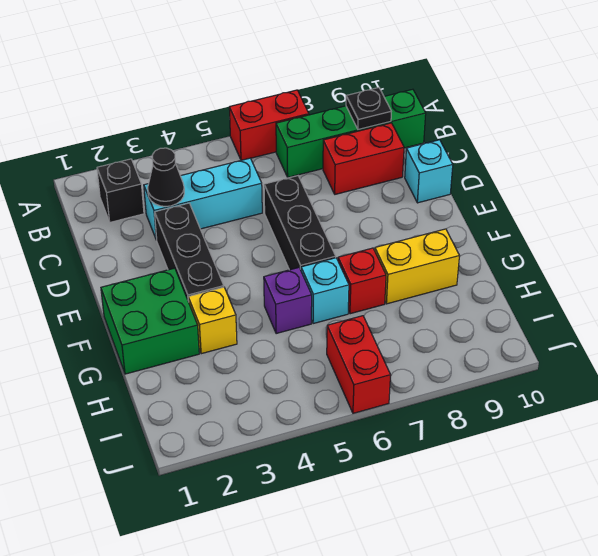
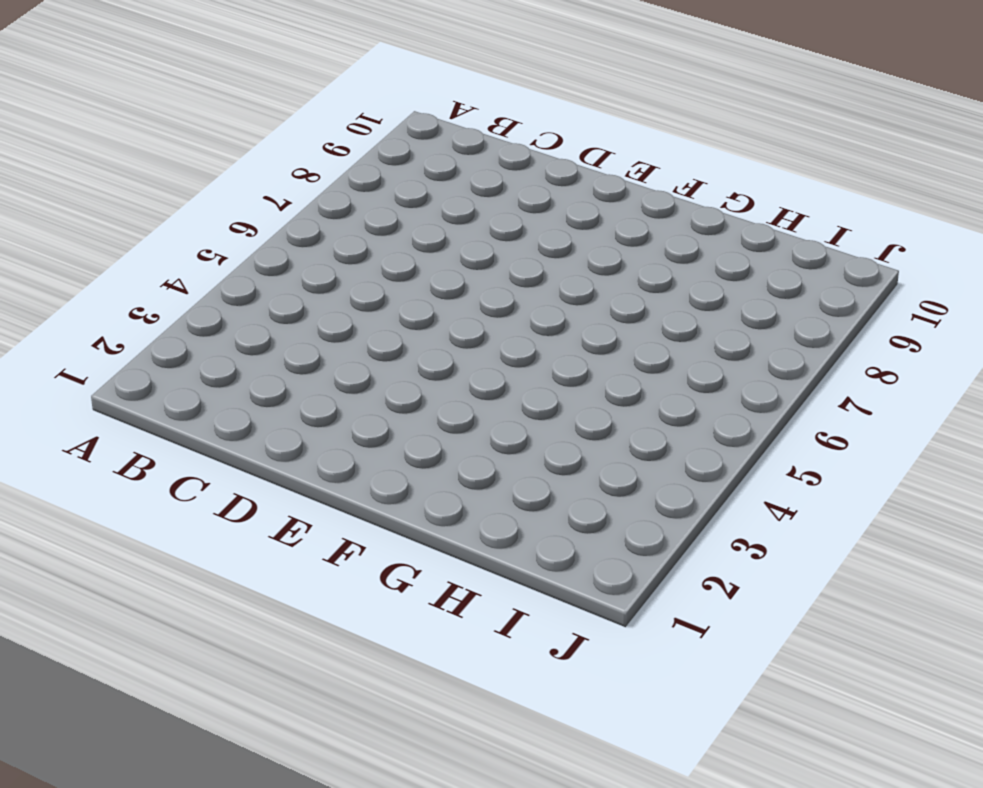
none -> red 1x2 brick [229,90,309,160]
none -> black 1x1 brick [97,159,144,222]
none -> green 1x4 brick [276,89,426,177]

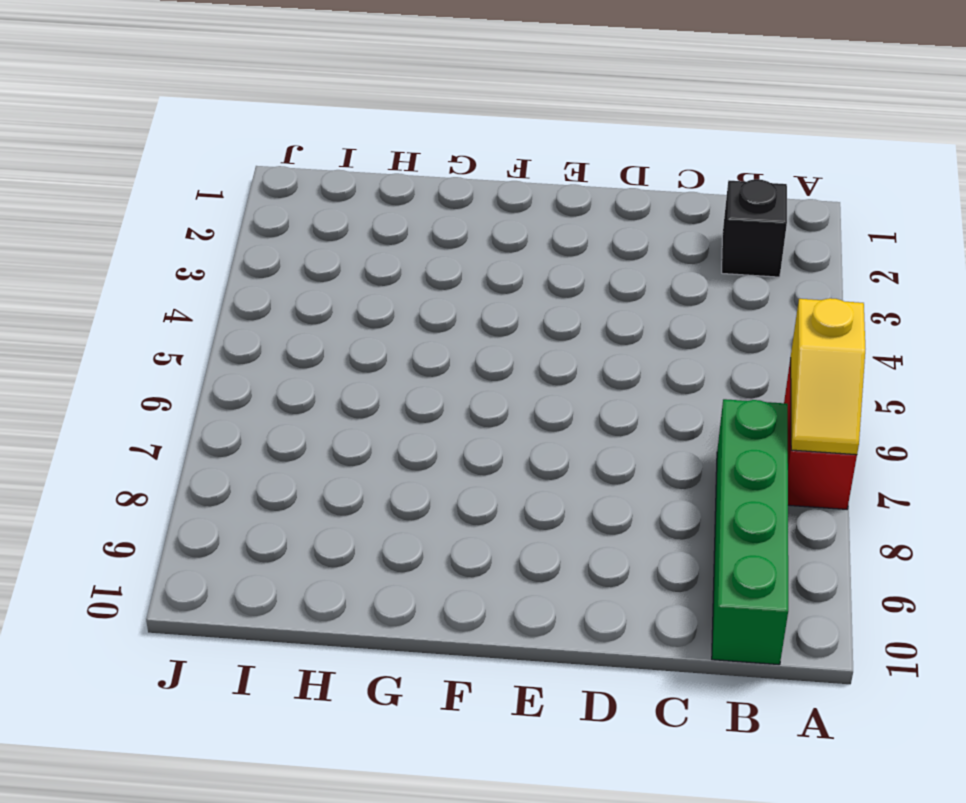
yellow 1x2 slope [791,298,865,455] -> none
none -> cyan 1x3 brick [144,158,262,240]
none -> red 1x2 brick [323,123,404,194]
none -> black 1x3 brick [155,203,224,302]

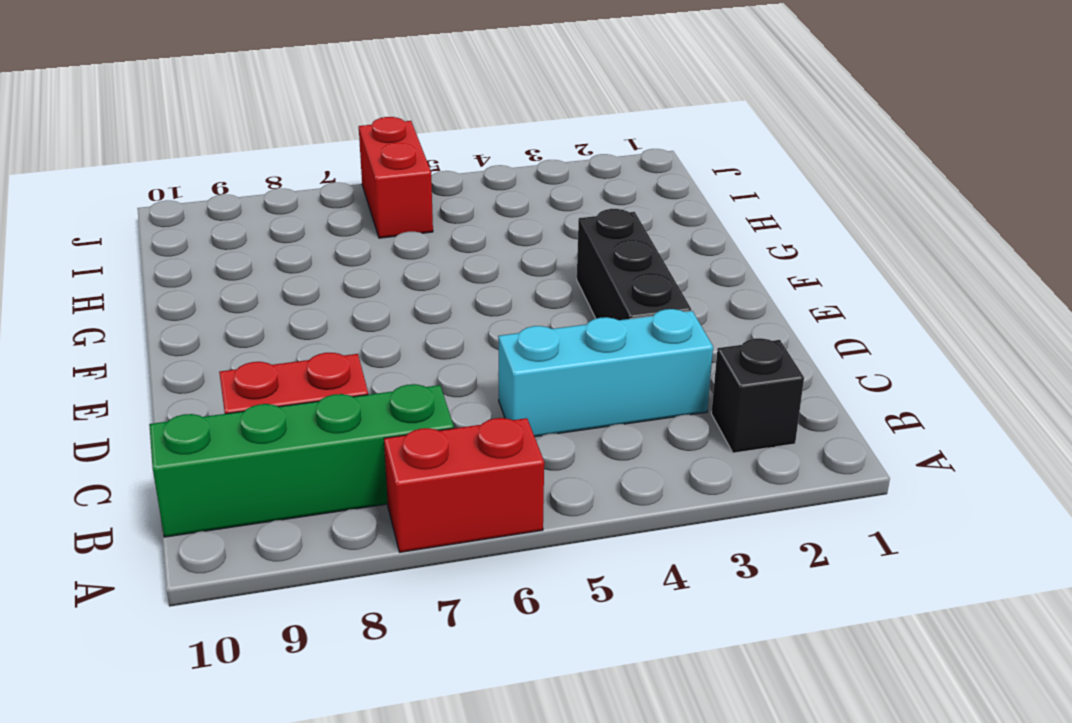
none -> black 1x3 brick [264,176,336,270]
none -> cyan 1x1 brick [405,140,453,203]
none -> green 2x2 brick [101,268,199,374]

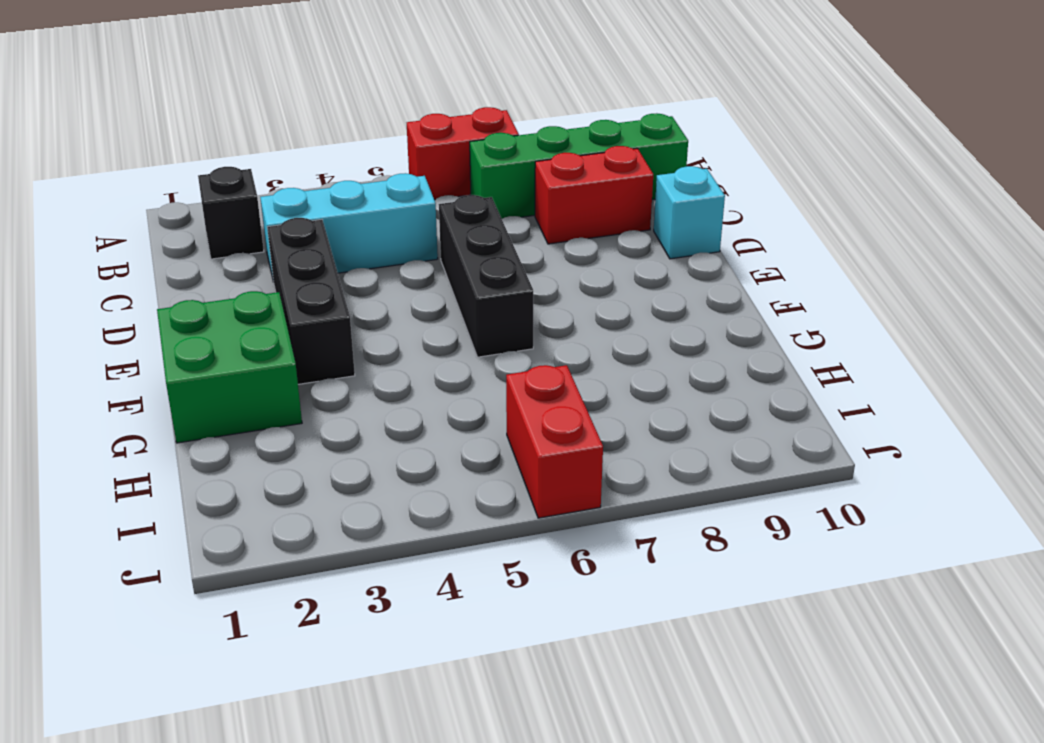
none -> yellow 1x1 brick [188,287,237,354]
none -> purple 1x1 brick [264,268,312,334]
none -> cyan 1x1 brick [301,258,349,324]

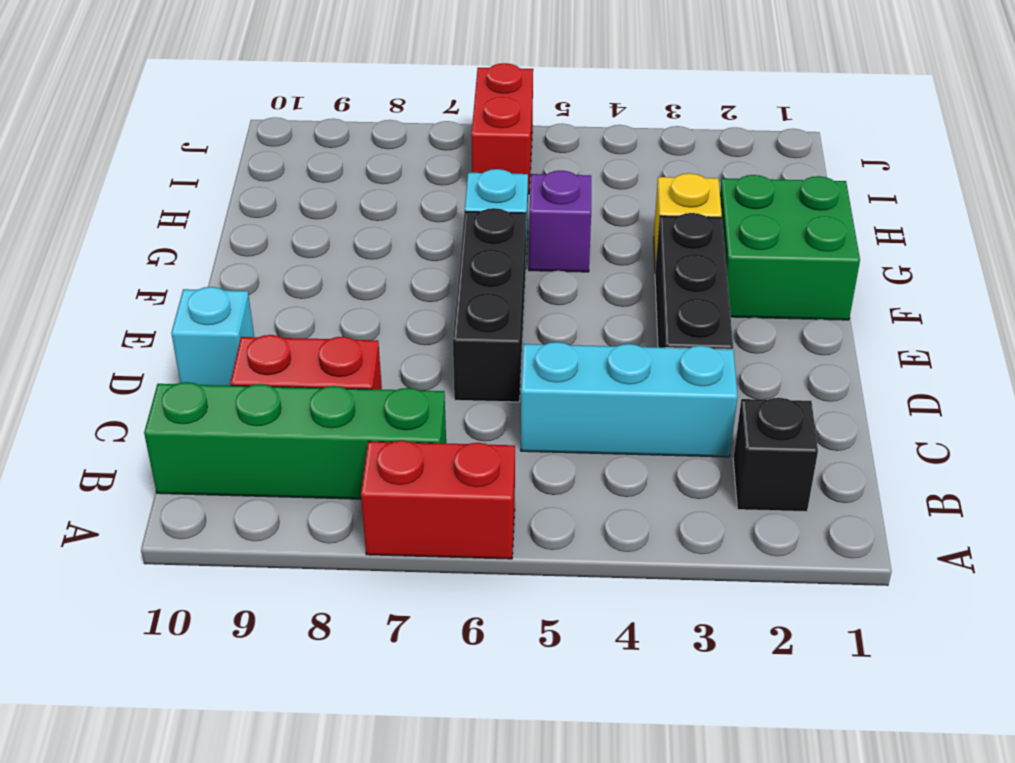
none -> red 1x1 brick [338,248,386,314]
none -> yellow 1x2 brick [375,229,459,304]
none -> black 1x1 plate [346,88,391,130]

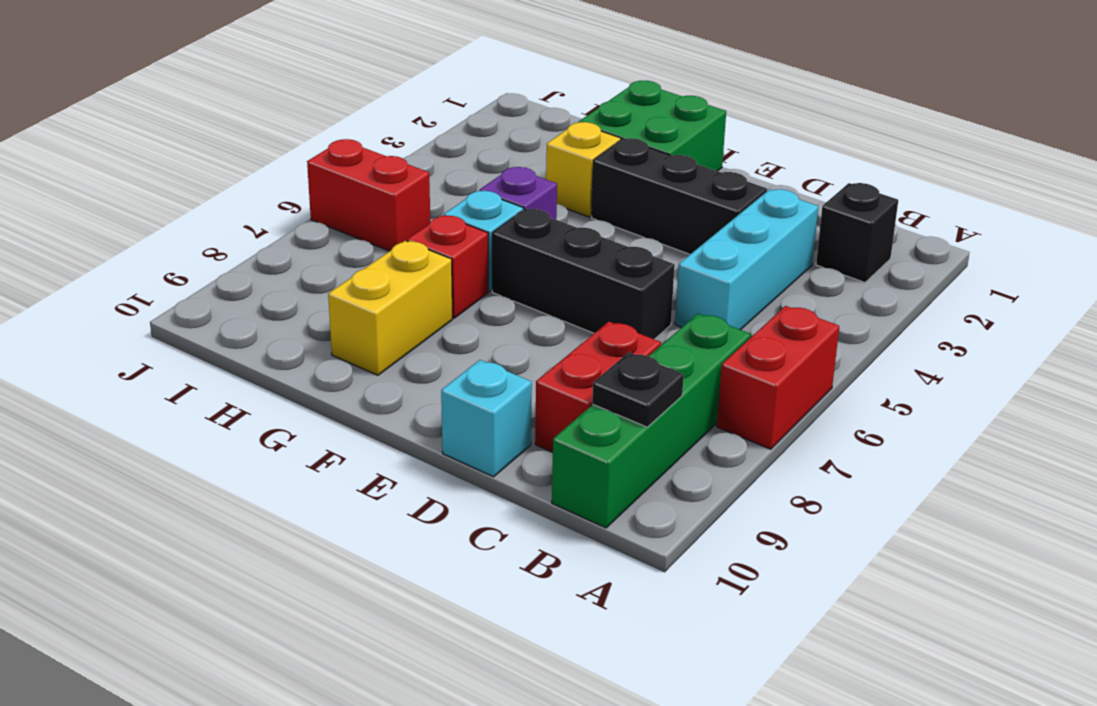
none -> black 1x1 cone [148,148,184,206]

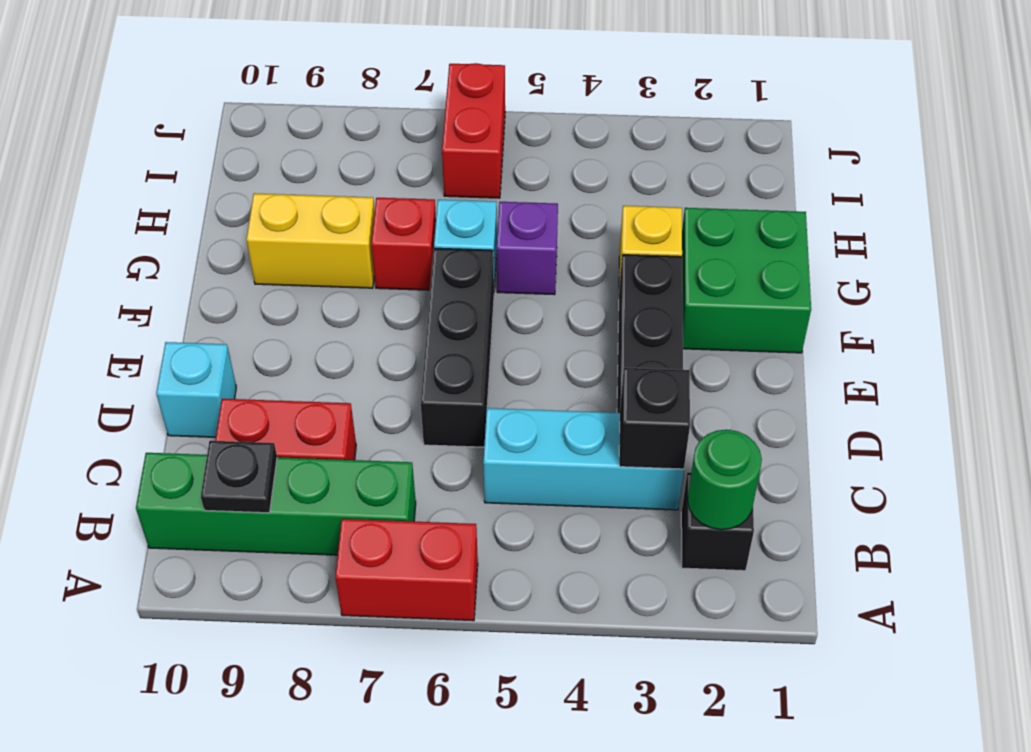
green 1x1 round brick [688,430,762,530] -> none
black 1x1 brick [619,368,690,469] -> black 1x1 cone [148,148,184,206]

